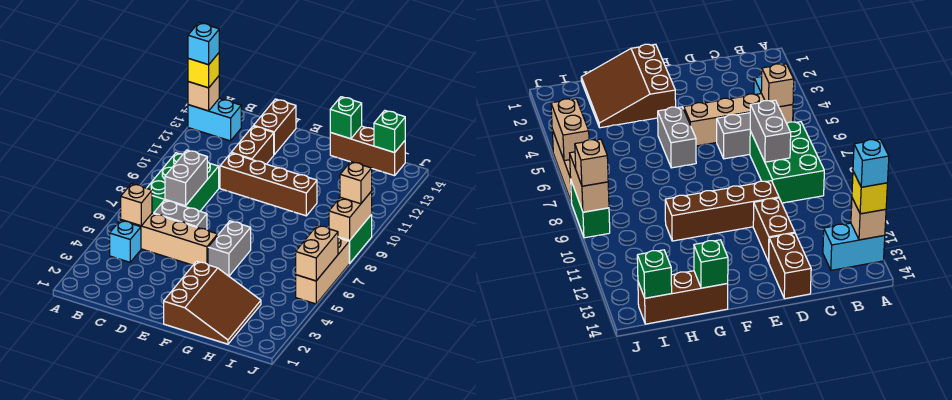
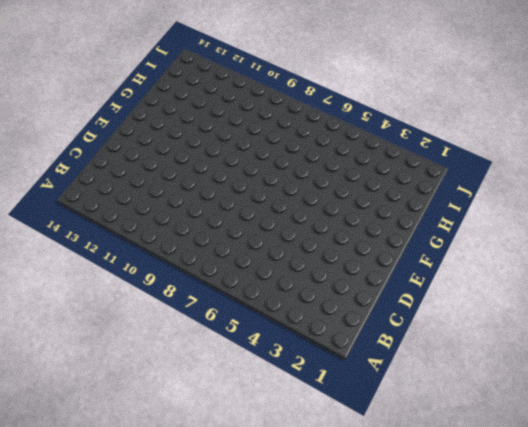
none -> cyan 1x2 brick [188,98,241,141]
none -> cyan 1x1 brick [110,220,141,262]
none -> tan 1x4 brick [121,213,218,265]

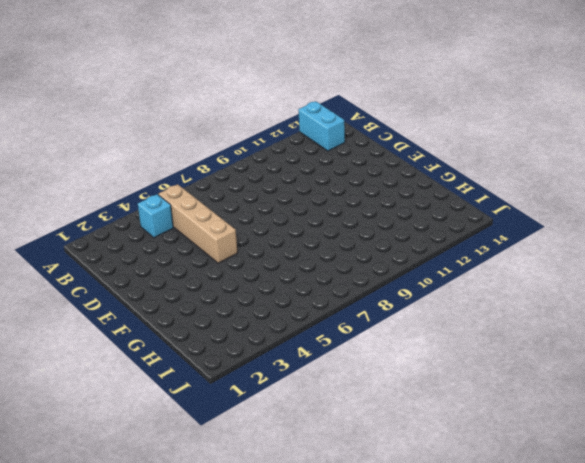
none -> green 2x3 brick [147,153,219,214]
none -> grey 1x2 brick [154,200,207,230]
none -> brown 1x4 brick [220,153,317,216]

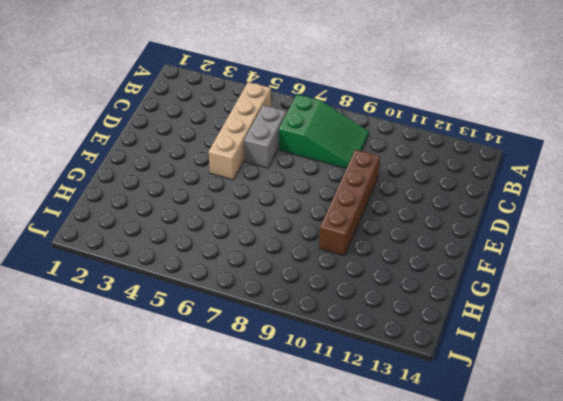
green 2x3 slope [279,95,369,168] -> green 2x3 brick [147,153,219,214]
none -> cyan 1x2 brick [188,98,241,141]
none -> cyan 1x1 brick [110,220,141,262]
none -> brown 1x2 brick [231,126,274,164]

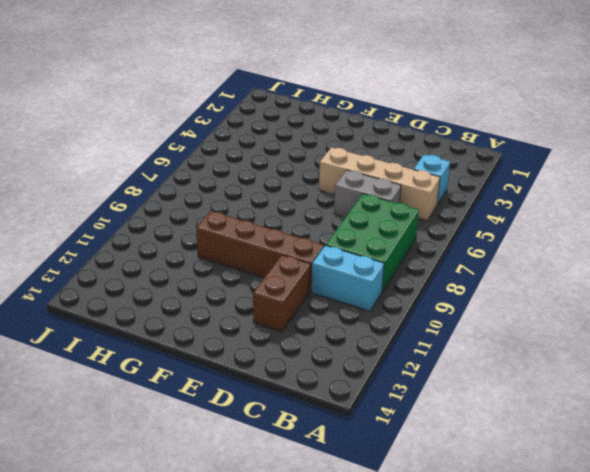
cyan 1x2 brick [312,245,384,311] -> cyan 1x2 brick moved to [188,98,241,141]
none -> brown 1x2 brick [254,99,296,154]
none -> brown 3x3 slope [164,261,261,344]
none -> grey 1x2 brick [208,221,251,276]

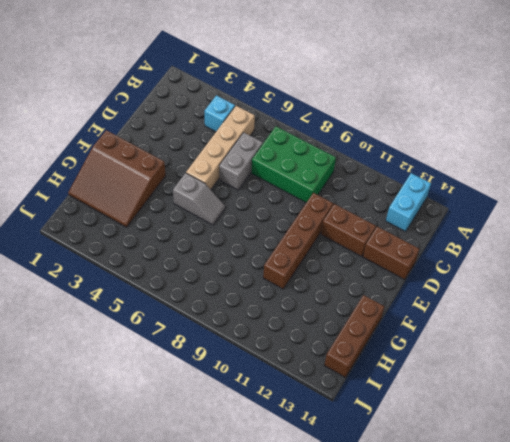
grey 1x2 slope [173,173,225,225] -> grey 1x2 brick [208,221,251,276]
none -> tan 1x3 brick [296,237,350,304]
none -> green 1x2 brick [339,215,372,263]
none -> tan 1x1 brick [188,76,219,111]

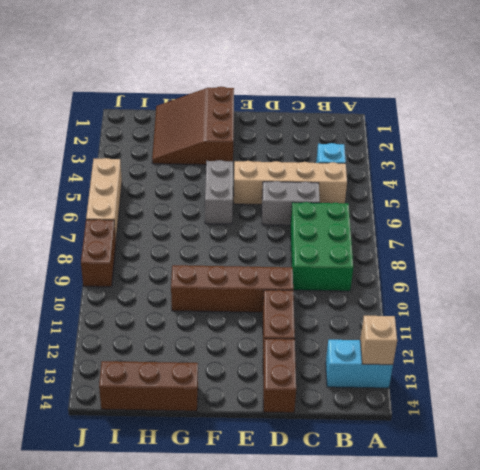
brown 1x2 brick [81,219,116,287] -> green 1x2 brick [339,215,372,263]
none -> tan 1x1 brick [121,184,152,226]
none -> grey 1x2 brick [165,150,207,206]
none -> green 1x1 brick [330,97,362,139]

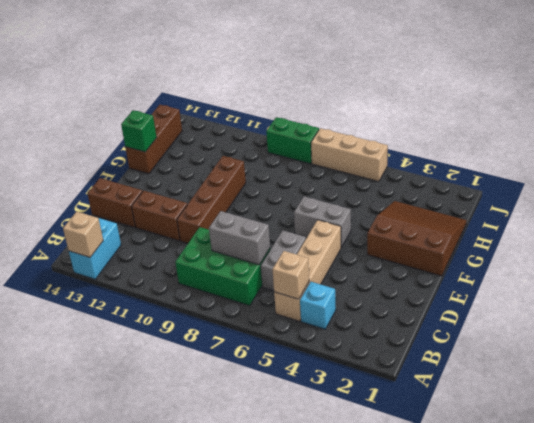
none -> green 1x1 brick [374,110,405,152]
none -> tan 1x2 brick [296,225,338,281]
none -> tan 1x2 brick [329,192,372,240]

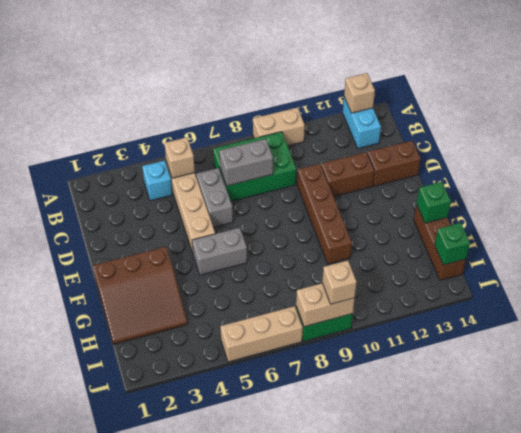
tan 1x2 brick [253,108,305,146] -> tan 1x2 brick moved to [296,225,338,281]
none -> yellow 1x1 brick [188,53,219,88]
none -> cyan 1x1 brick [188,23,219,65]

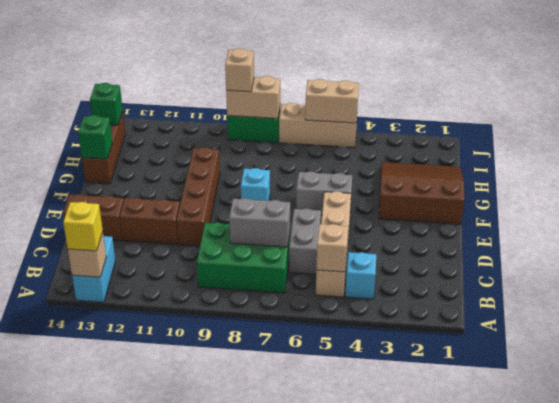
cyan 1x1 brick [241,168,270,201] -> cyan 1x1 brick moved to [188,23,219,65]

